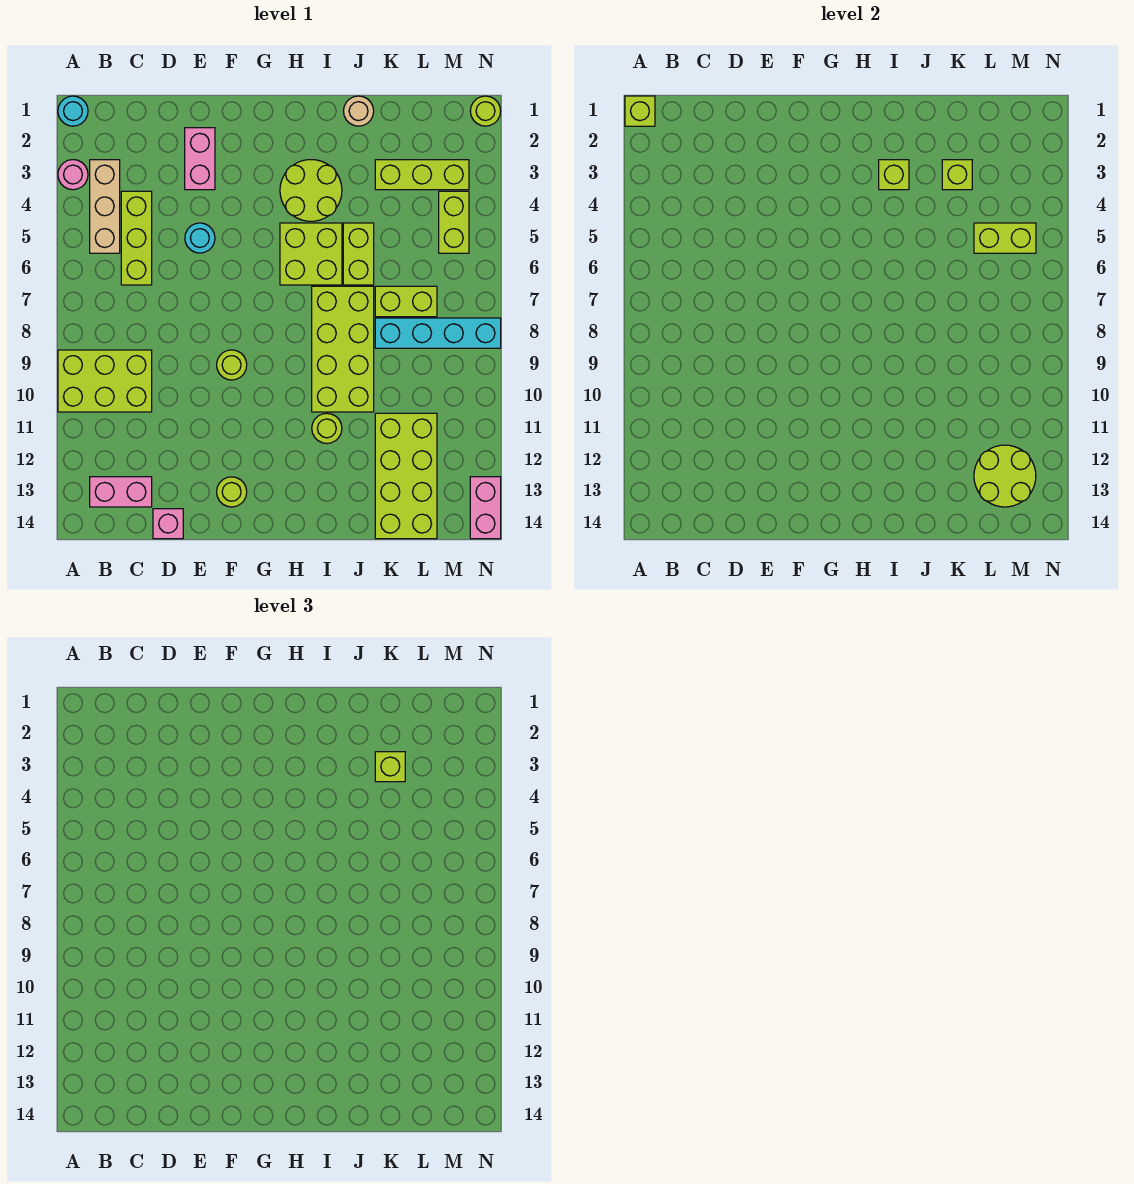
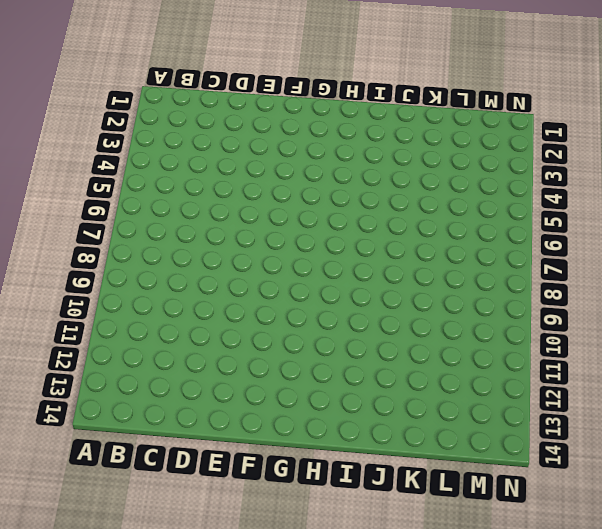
none -> cyan 1x1 round brick [58,96,88,126]
none -> pink 1x1 round brick [58,160,88,190]
none -> lime 2x3 brick [58,350,152,412]
none -> tan 1x3 brick [90,160,120,253]

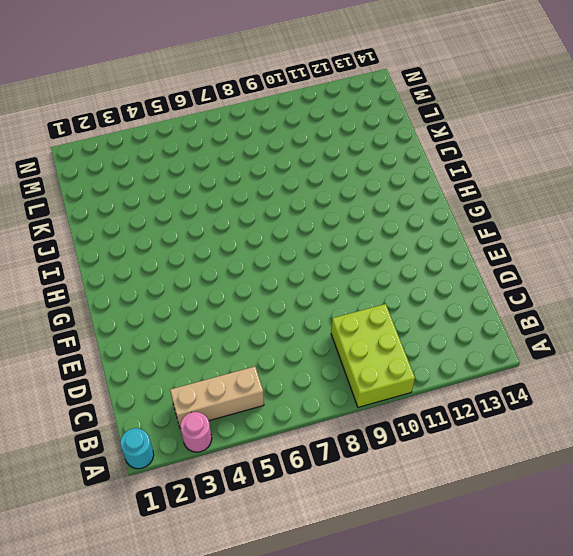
none -> pink 1x2 brick [90,477,152,507]
none -> lime 1x3 brick [121,191,152,285]
none -> pink 1x1 brick [153,509,183,539]
none -> pink 1x2 brick [185,128,215,190]

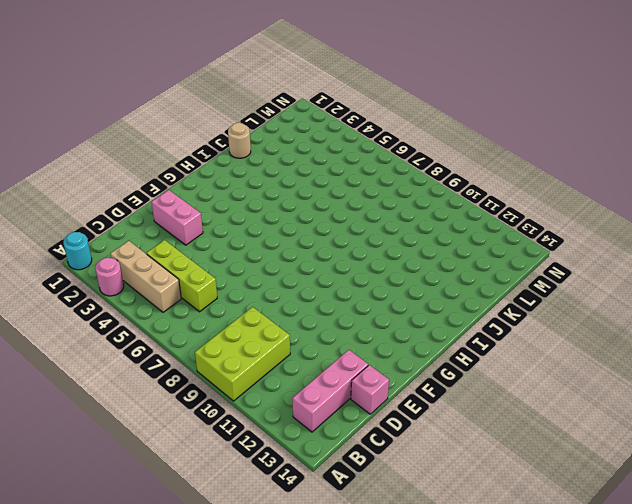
pink 1x3 brick [292,350,368,432] -> pink 1x2 brick [90,477,152,507]
none -> cyan 1x1 round brick [185,223,215,253]
none -> lime 1x1 round brick [217,350,247,380]
none -> lime 1x1 round brick [217,477,247,507]
none -> lime 2x2 round brick [280,160,342,221]

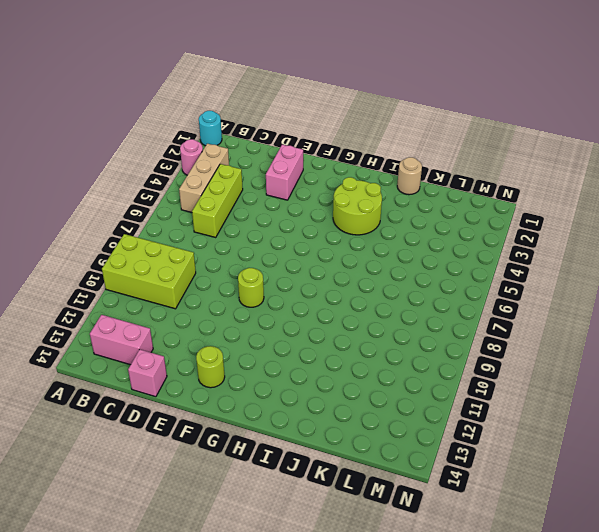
none -> cyan 1x1 round brick [185,223,215,253]
none -> lime 2x2 brick [280,223,342,285]
none -> lime 2x4 brick [312,286,374,412]
none -> lime 1x1 round brick [312,413,342,444]

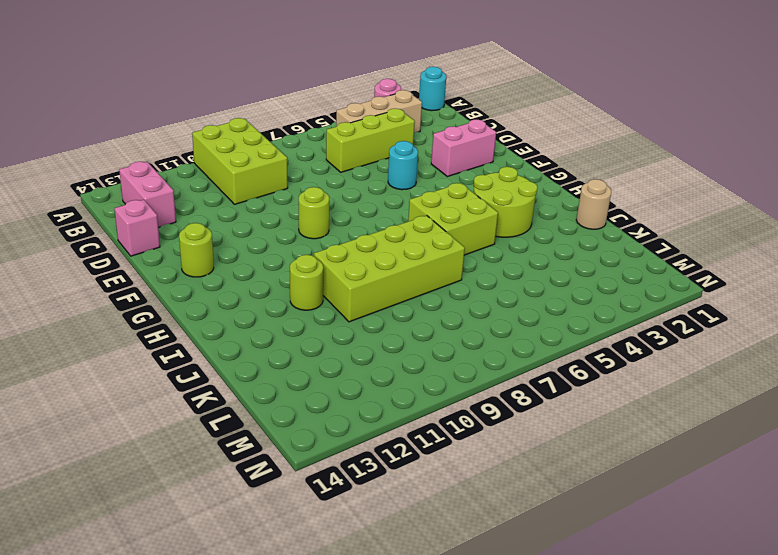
none -> lime 1x2 brick [343,223,374,285]
none -> lime 1x3 brick [375,160,469,190]
none -> lime 1x2 brick [375,286,437,317]
none -> cyan 1x4 brick [375,318,501,348]

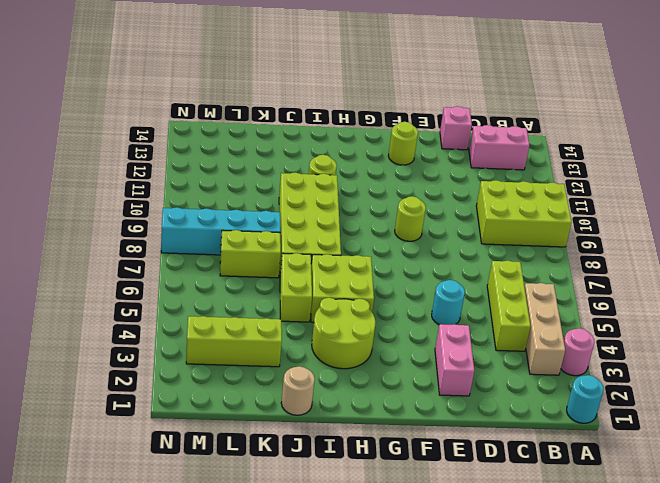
none -> lime 2x4 brick [375,413,437,539]
none -> lime 1x2 brick [439,191,469,253]
none -> lime 1x1 round brick [470,96,501,126]
none -> pink 1x2 brick [470,477,501,539]

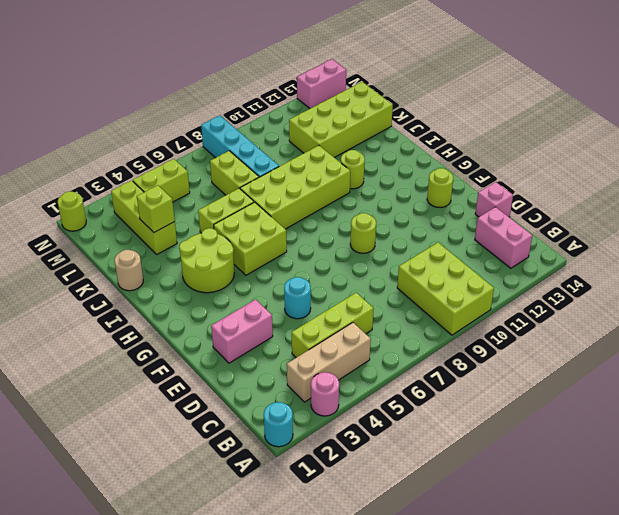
none -> lime 1x1 brick [625,96,655,126]
none -> lime 1x1 brick [879,160,909,190]
none -> lime 1x2 brick [974,223,1036,253]
none -> lime 2x2 round brick [974,445,1036,507]

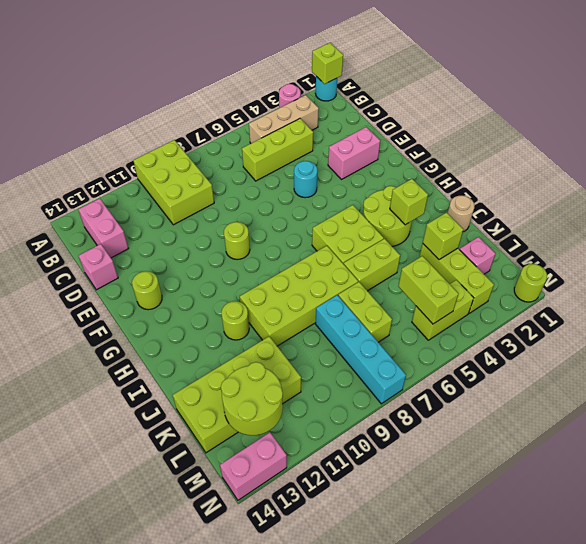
pink 1x1 brick [460,237,496,274] -> none
none -> lime 1x1 brick [375,752,405,782]

